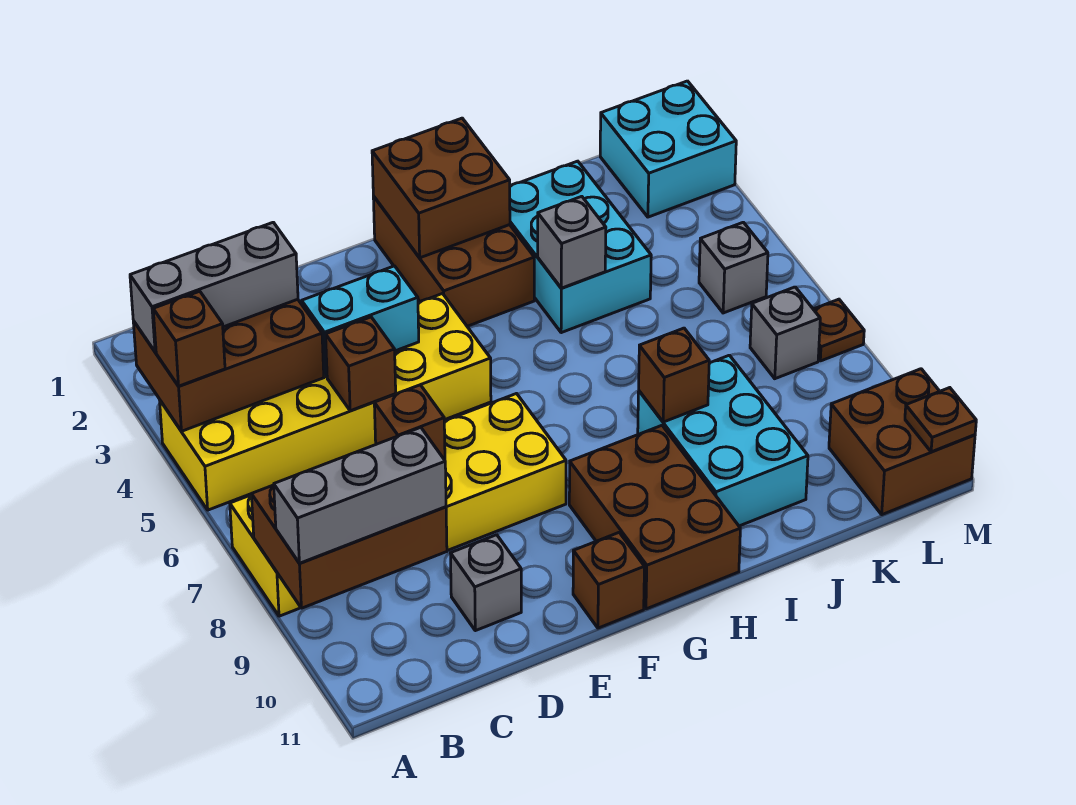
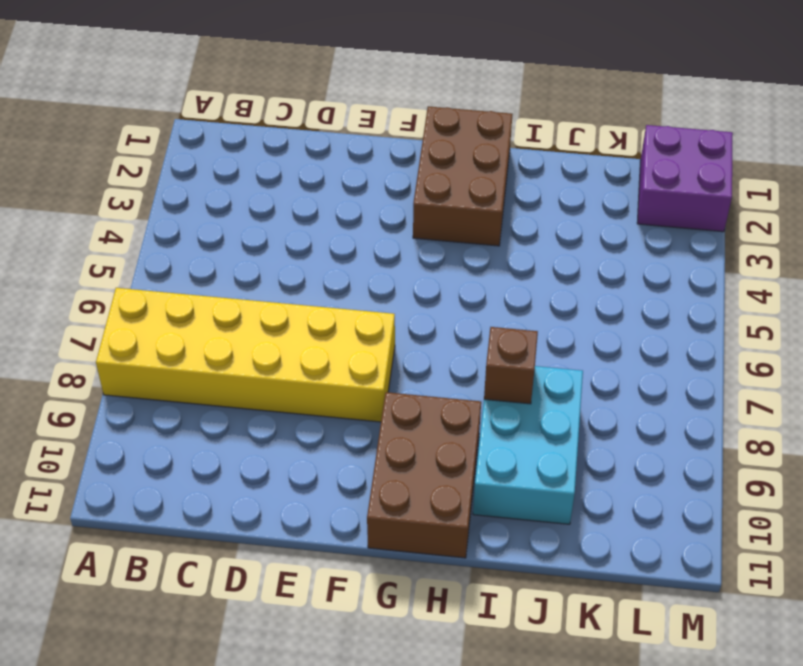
purple 2x2 brick [637,125,733,232] -> cyan 2x2 brick [600,81,736,217]
none -> yellow 2x6 brick [160,294,491,510]
none -> grey 1x1 brick [451,535,521,631]
none -> brown 1x1 brick [573,533,645,628]

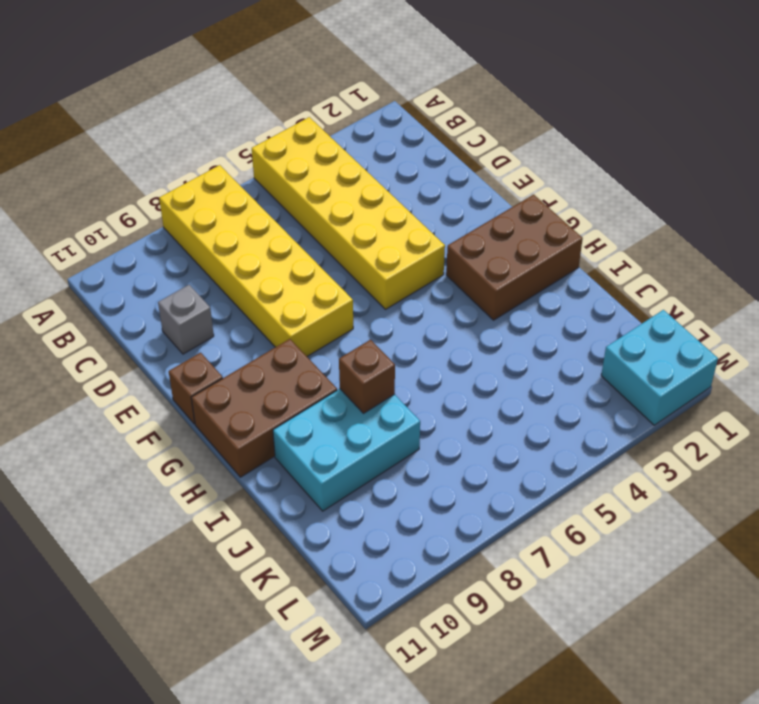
none -> cyan 2x3 brick [510,161,651,333]
none -> grey 1x1 brick [699,222,768,313]
none -> grey 1x1 brick [750,287,820,379]

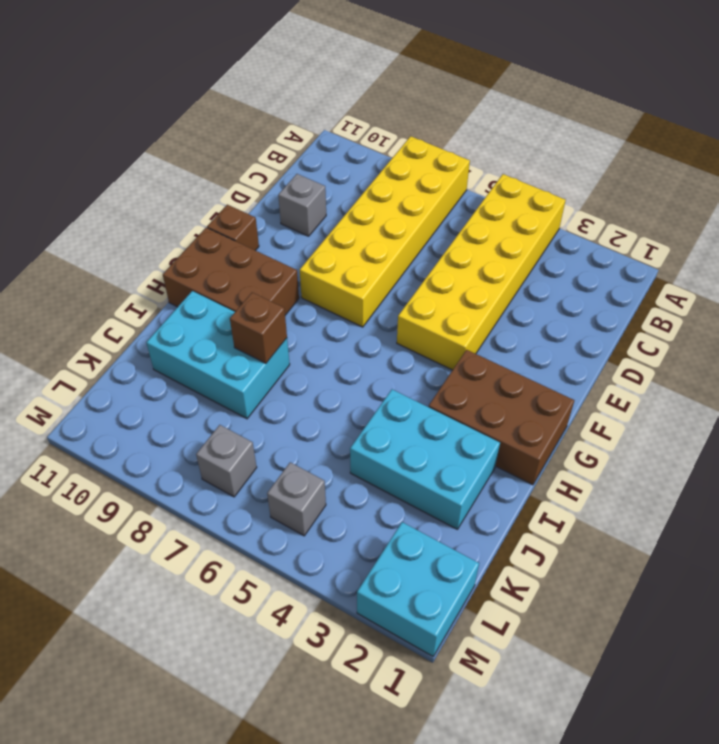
none -> brown 2x2 brick [829,369,975,515]
none -> brown 1x1 plate [813,299,864,361]
none -> brown 2x3 brick [133,299,324,431]

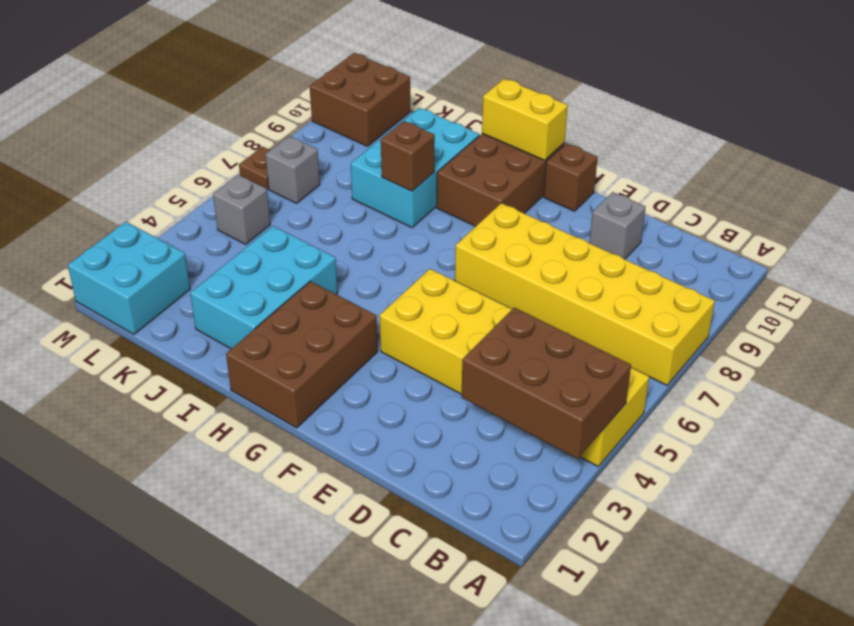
yellow 1x2 brick [482,79,568,160] -> none
none -> brown 2x3 brick [251,485,447,608]
none -> cyan 1x2 brick [302,266,419,377]
none -> brown 1x1 brick [326,317,396,411]

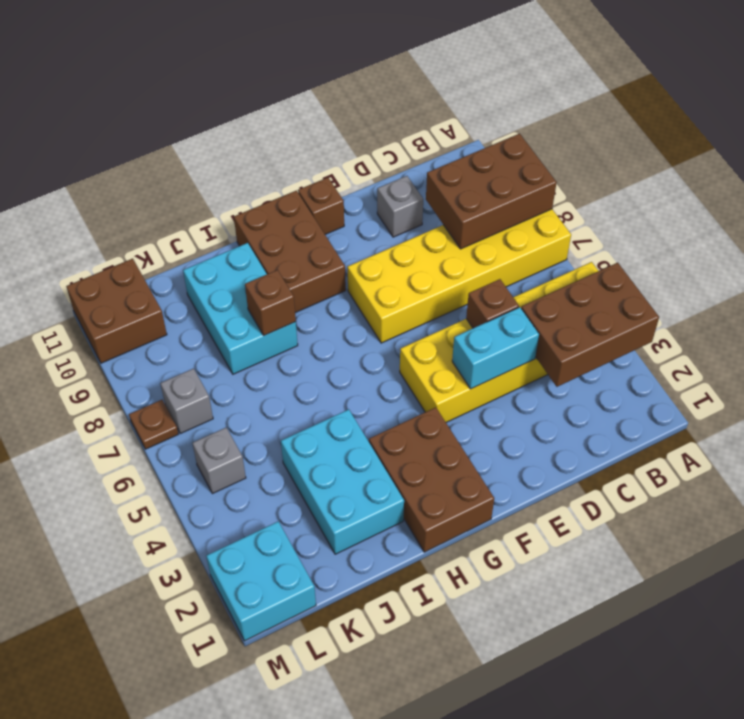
none -> brown 1x1 brick [374,385,445,460]
none -> brown 2x2 brick [372,118,510,258]
none -> grey 1x1 brick [538,196,606,288]

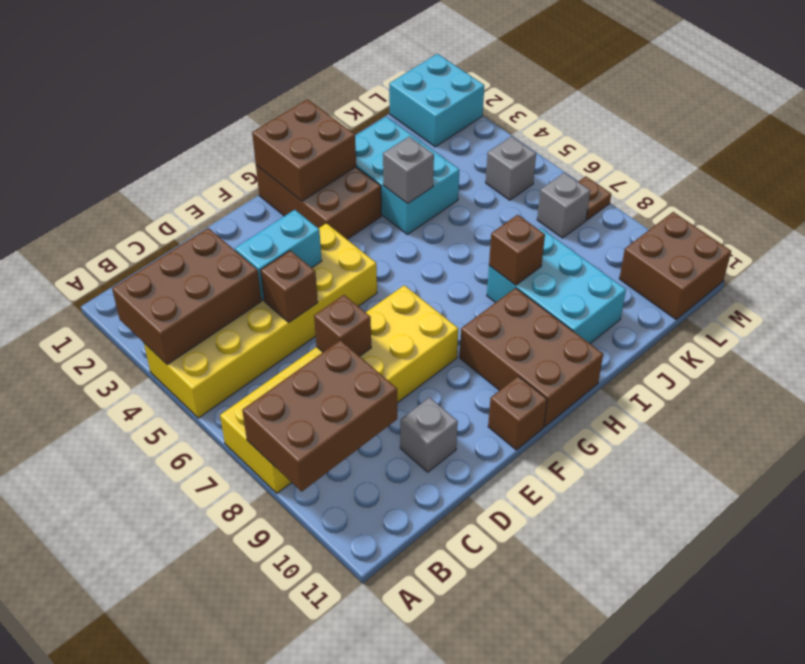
none -> brown 1x1 plate [905,388,976,452]
none -> grey 1x3 brick [130,222,298,352]
none -> brown 1x1 brick [153,291,225,386]

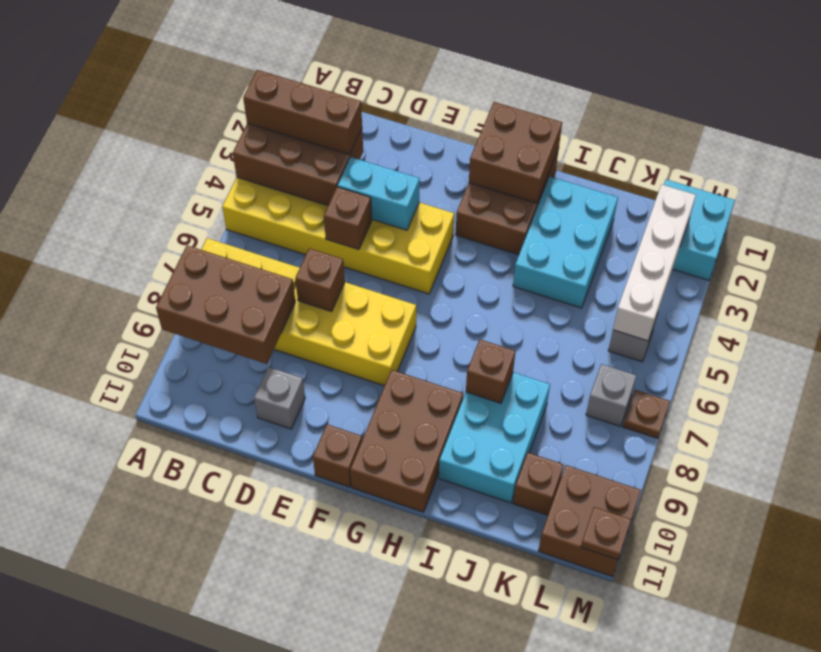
brown 1x3 brick [243,70,362,154] -> grey 1x3 brick [130,222,298,352]
brown 1x1 brick [513,453,564,515] -> brown 1x1 brick moved to [153,291,225,386]
white 1x4 brick [613,184,696,341] -> none
none -> grey 1x1 brick [538,196,606,288]
none -> grey 1x3 brick [274,428,446,563]

